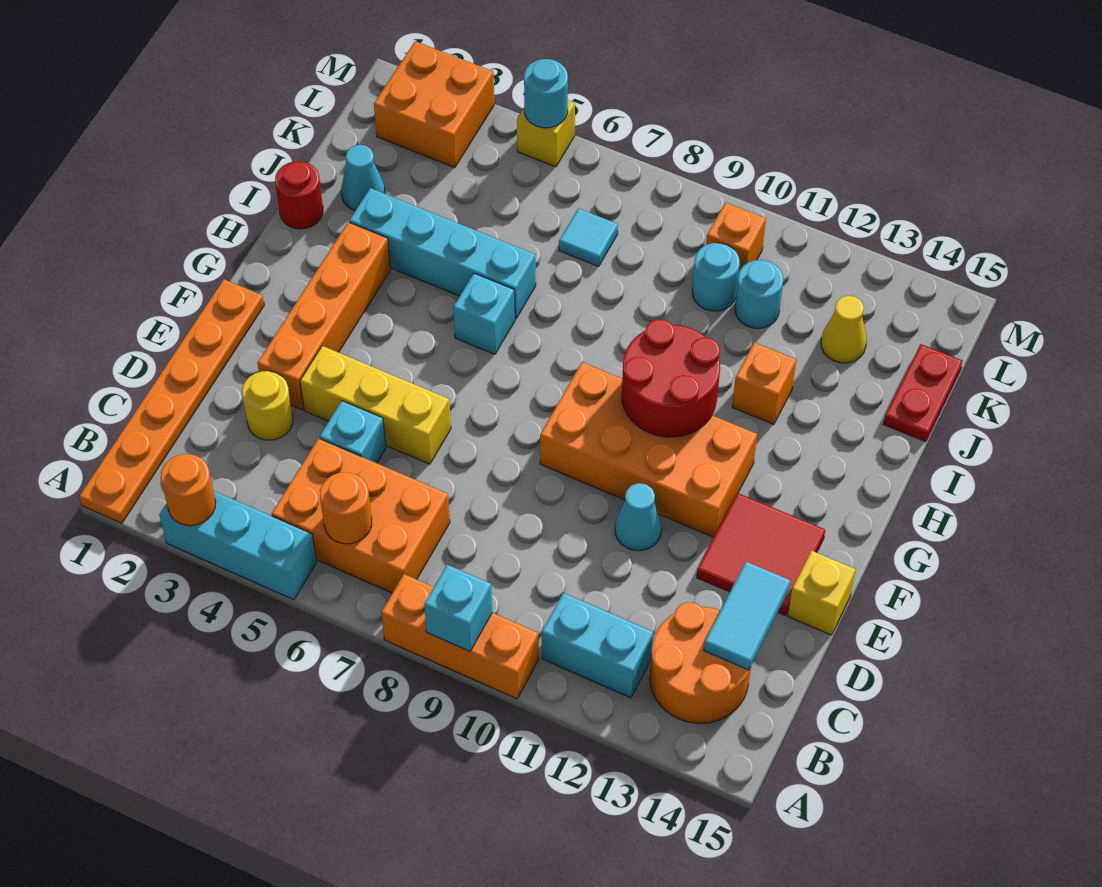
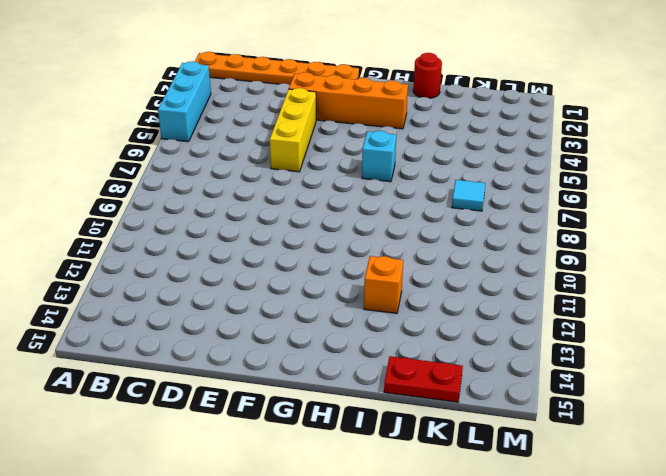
none -> orange 1x3 brick [381,574,539,699]
none -> orange 2x3 brick [272,438,450,593]
none -> cyan 1x2 brick [542,593,653,698]
none -> orange 2x2 round brick [650,602,751,723]

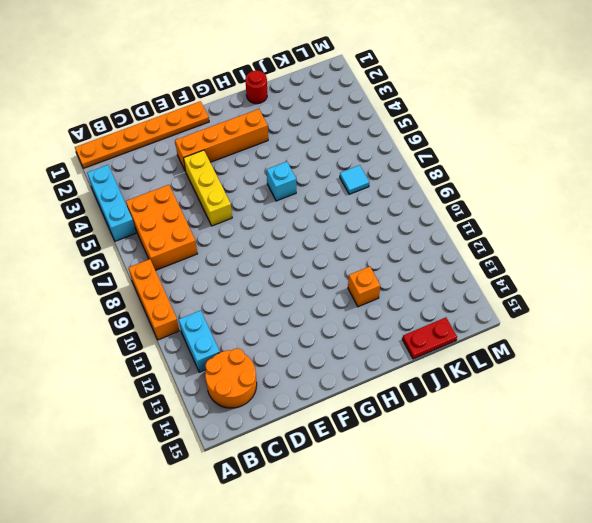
none -> yellow 1x1 round brick [242,371,293,440]
none -> cyan 1x1 brick [320,401,386,463]
none -> cyan 1x1 cone [615,483,662,551]
none -> red 2x2 tile [697,493,825,615]

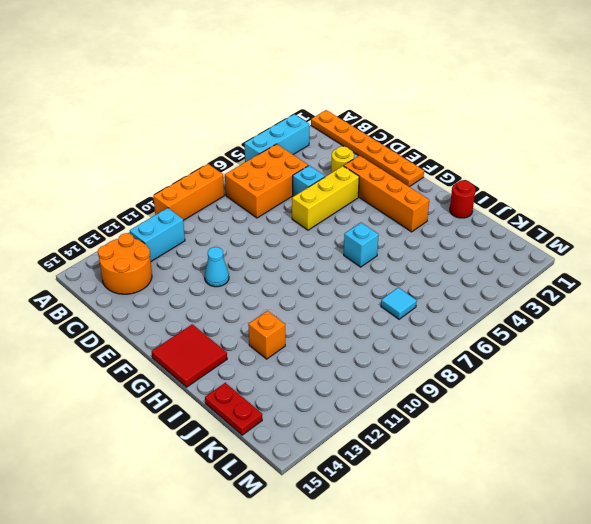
red 2x2 tile [152,324,227,387] -> red 2x2 tile moved to [697,493,825,615]
none -> yellow 1x1 brick [788,551,856,635]
none -> orange 2x4 brick [540,362,757,537]
none -> cyan 1x4 brick [349,188,536,319]
none -> cyan 1x1 cone [341,145,385,211]

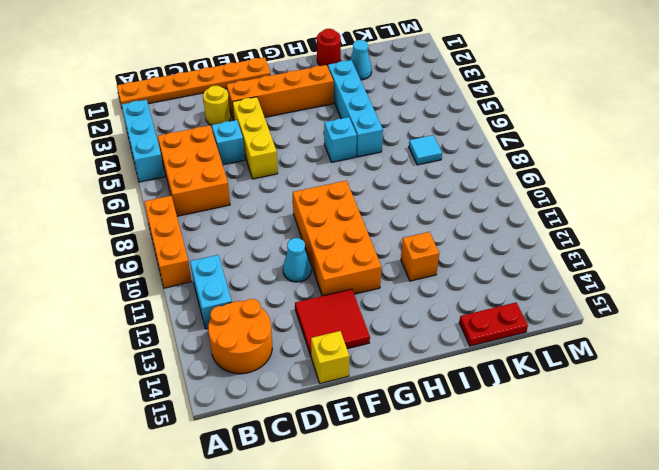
none -> cyan 1x1 round brick [692,243,740,311]
none -> cyan 1x1 round brick [735,260,783,328]
none -> yellow 1x1 cone [821,296,867,363]
none -> orange 2x2 brick [374,41,494,168]

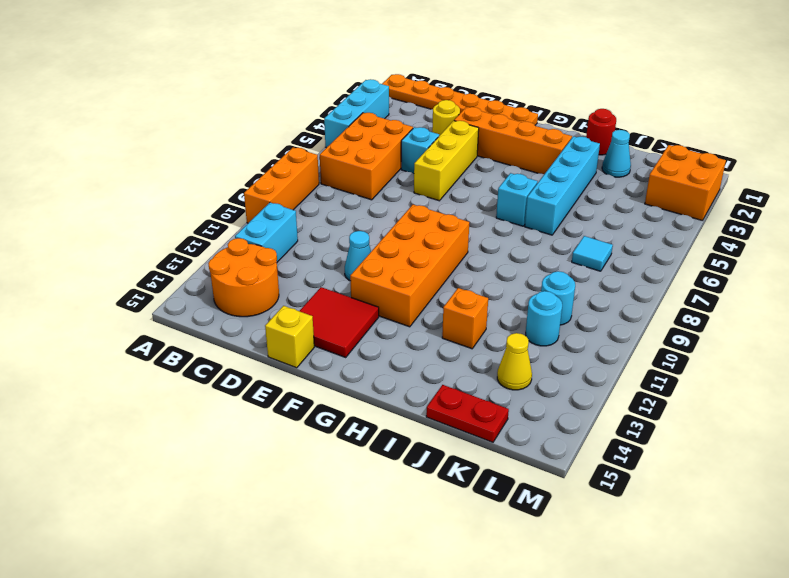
none -> orange 1x1 brick [706,202,766,272]
none -> yellow 1x1 brick [517,100,575,167]
none -> orange 1x1 round brick [161,454,216,525]
none -> cyan 1x1 brick [424,565,492,651]

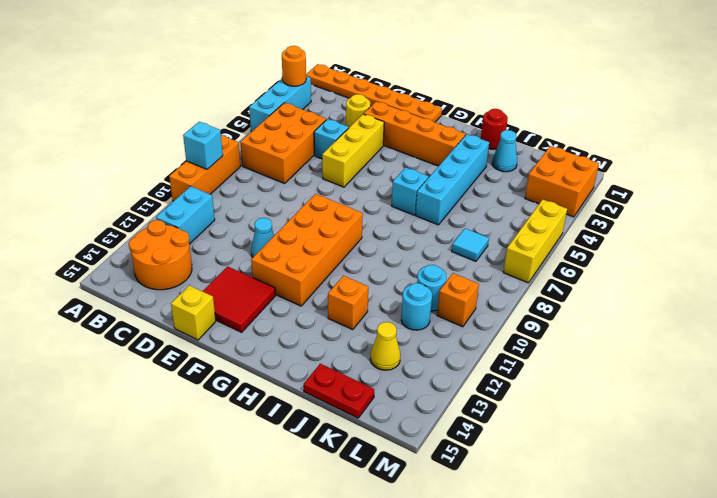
yellow 1x3 brick [503,199,567,283] -> yellow 1x1 brick [517,100,575,167]
none -> orange 1x1 round brick [320,472,372,544]
none -> cyan 1x2 tile [704,562,790,670]
none -> red 2x2 round brick [622,319,720,437]
none -> cyan 1x1 round brick [524,59,568,128]

